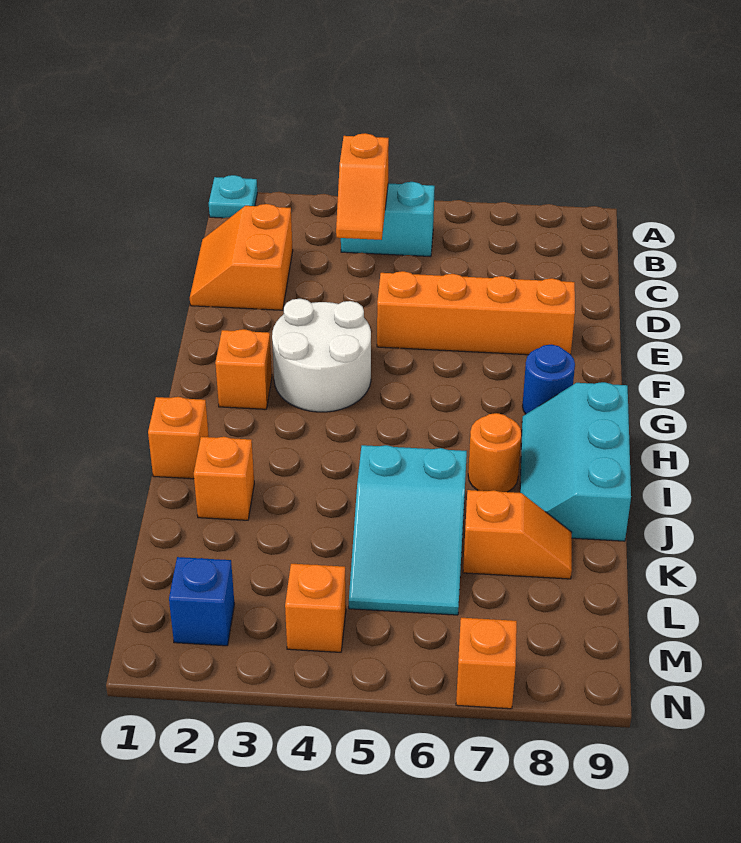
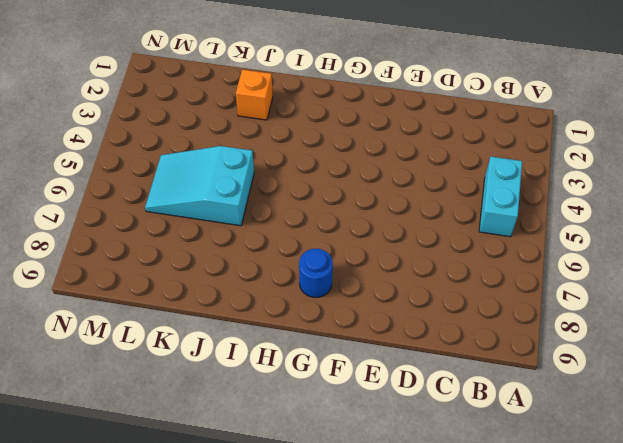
none -> cyan 1x1 plate [209,175,257,218]
none -> orange 2x2 slope [190,204,293,310]
none -> orange 1x4 brick [377,271,575,355]

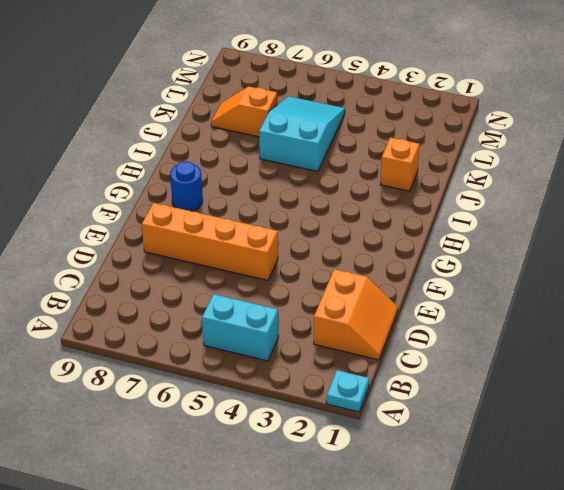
none -> white 2x2 round brick [272,299,371,412]
none -> orange 1x1 brick [215,329,272,409]
none -> cyan 2x3 slope [520,382,631,541]

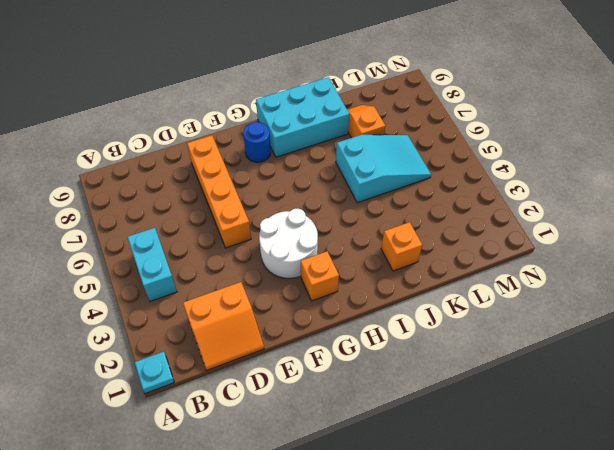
cyan 2x3 brick [256,77,349,157] -> cyan 2x3 slope [520,382,631,541]
none -> orange 1x1 brick [148,397,209,479]
none -> orange 1x1 round brick [468,413,522,492]
none -> blue 1x1 brick [169,557,234,646]

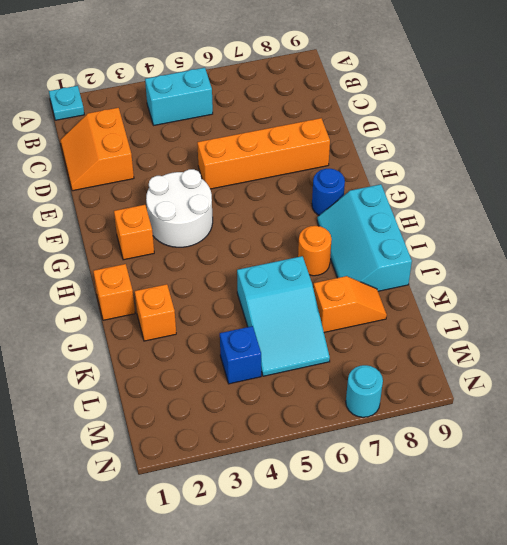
blue 1x1 brick [220,326,261,384] -> blue 1x1 brick moved to [169,557,234,646]
cyan 1x1 round brick [346,365,383,417] -> orange 1x1 brick [456,618,517,709]
none -> orange 1x1 brick [285,564,346,652]
none -> orange 1x2 slope [336,133,389,240]

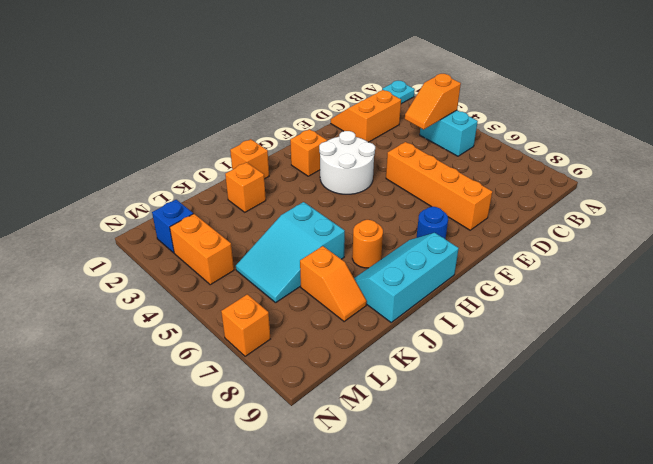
orange 1x2 brick [170,214,234,285] -> orange 1x1 brick [285,564,346,652]

